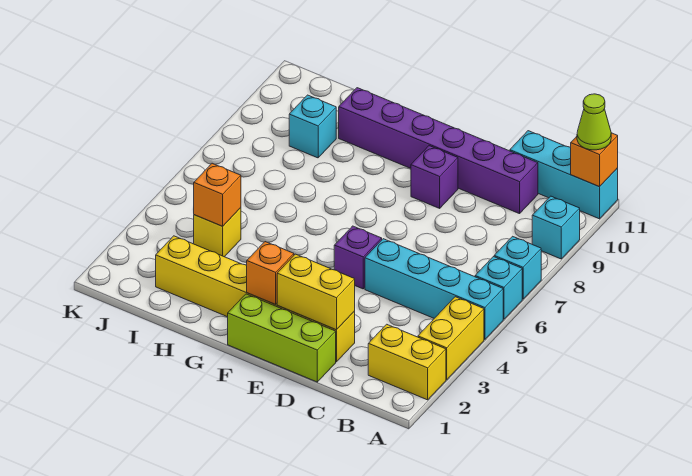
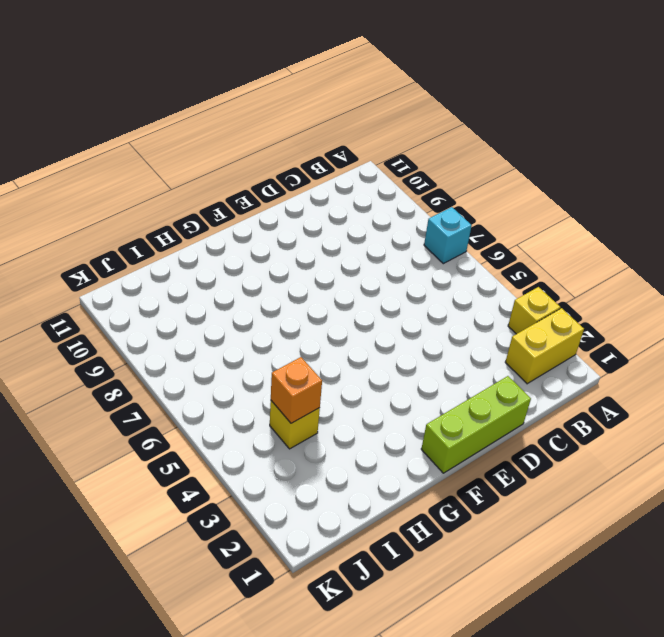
yellow 1x1 brick [508,287,560,334] -> yellow 1x2 brick [418,297,484,380]
none -> cyan 1x4 brick [365,239,503,339]
none -> cyan 1x1 brick [475,257,522,319]
none -> cyan 1x1 brick [532,196,580,259]

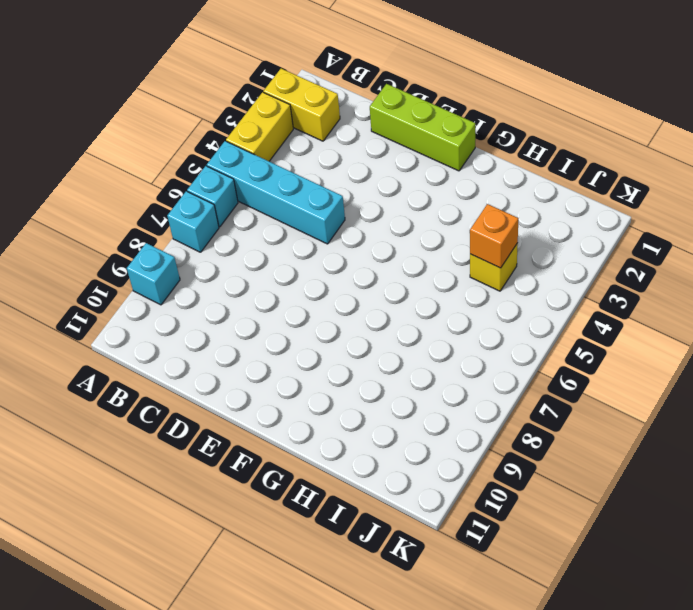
none -> cyan 1x3 brick [510,131,618,219]
none -> purple 1x6 brick [339,88,538,214]
none -> yellow 1x6 brick [156,236,355,362]

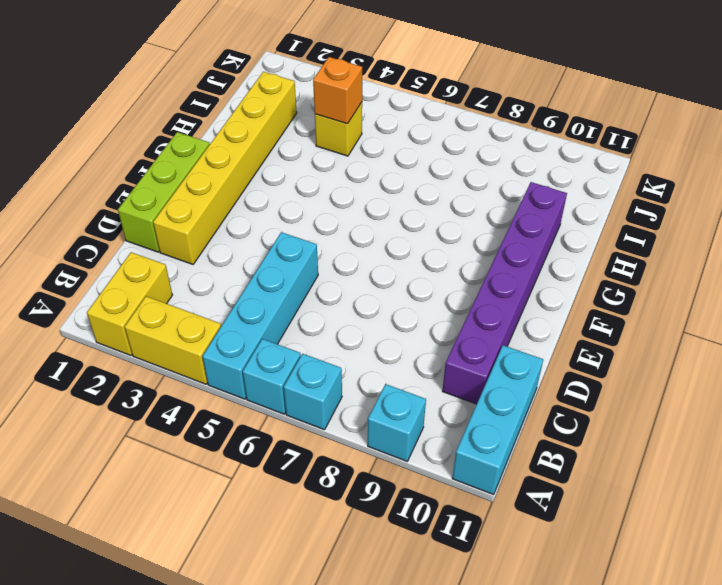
none -> purple 1x1 brick [334,226,382,289]
none -> purple 1x1 brick [411,146,458,208]
none -> cyan 1x1 brick [289,95,336,158]

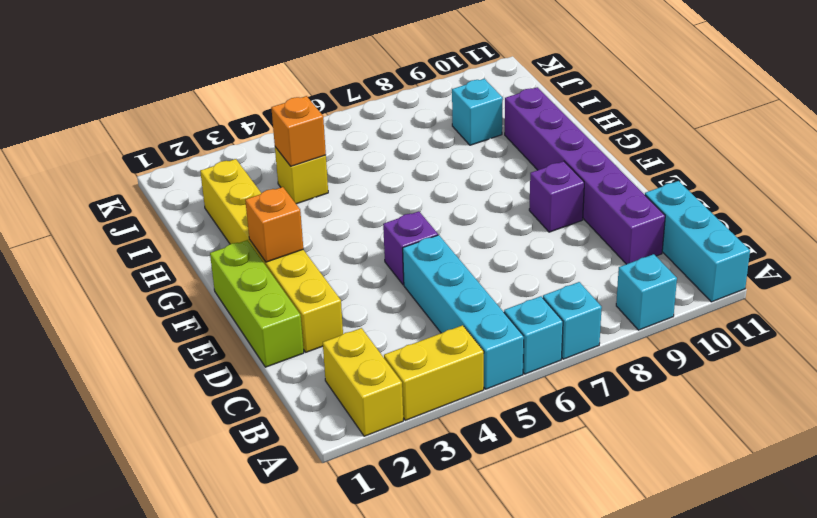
none -> orange 1x1 brick [571,133,618,187]
none -> yellow 1x2 brick [277,254,355,330]
none -> lime 1x1 cone [577,94,611,150]

